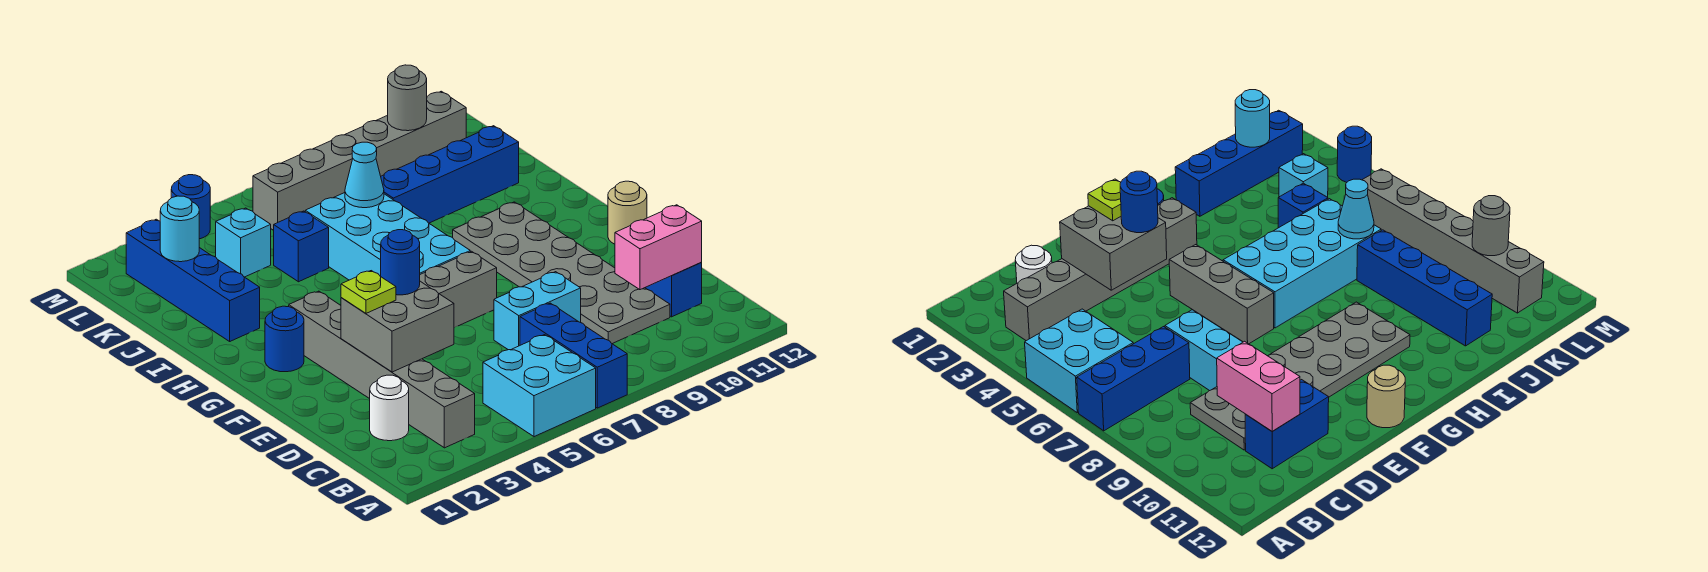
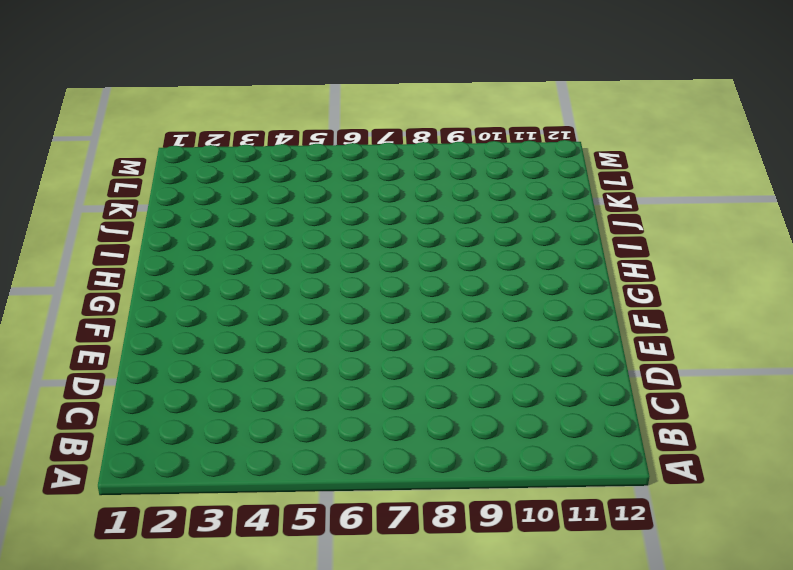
none -> cyan 2x2 brick [483,335,596,437]
none -> blue 1x3 brick [520,303,627,408]
none -> grey 1x6 brick [289,291,475,448]

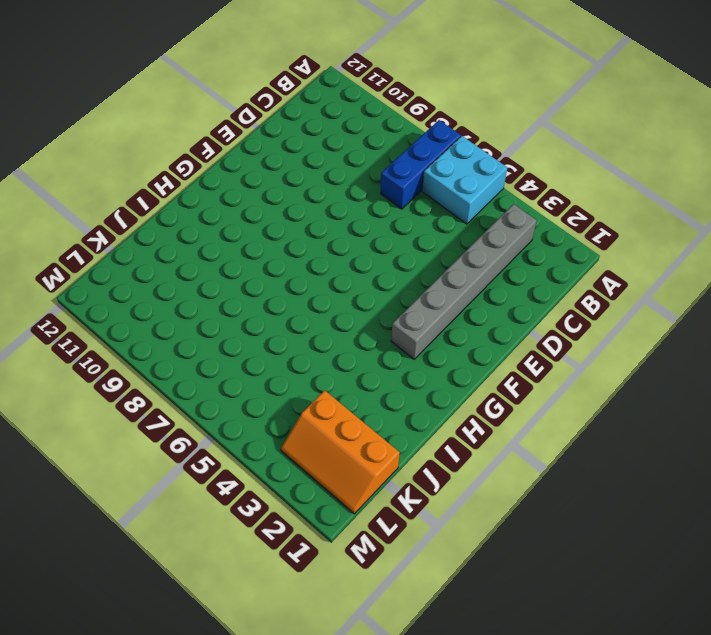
orange 2x3 slope [281,390,400,514] -> blue 1x4 brick [126,219,260,341]
none -> white 1x1 round brick [370,375,409,441]
none -> grey 2x6 plate [453,202,670,344]
none -> blue 1x2 brick [645,263,702,317]

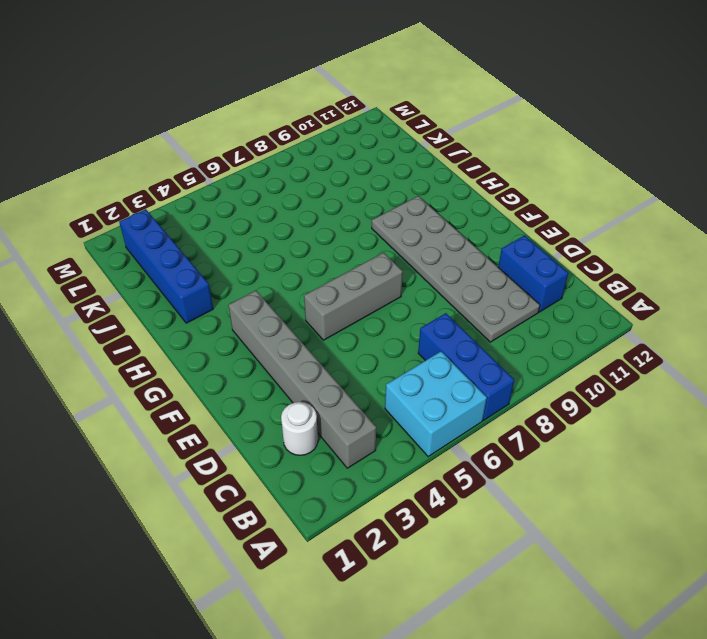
none -> cyan 1x2 brick [494,272,581,350]
none -> tan 1x1 round brick [608,181,647,244]
none -> blue 1x1 round brick [265,306,304,372]

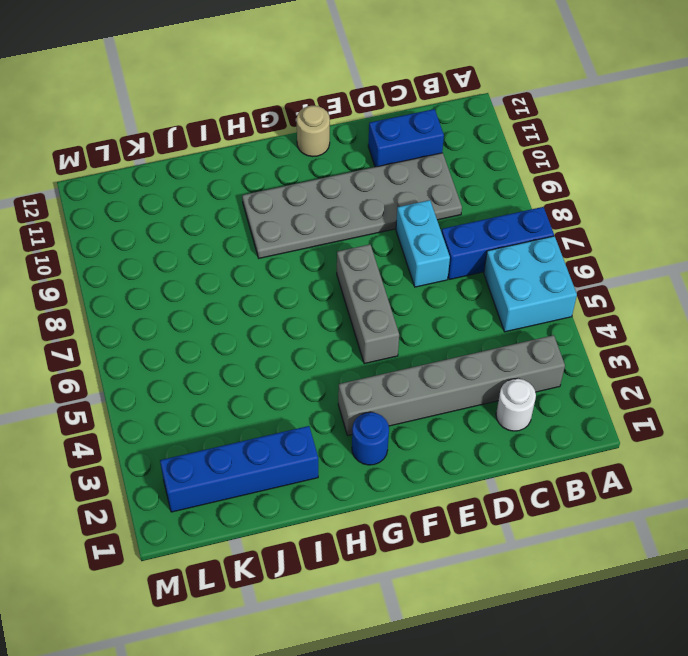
none -> cyan 2x4 brick [305,193,470,280]
none -> blue 1x1 brick [274,211,329,282]
none -> blue 1x4 brick [381,126,519,223]

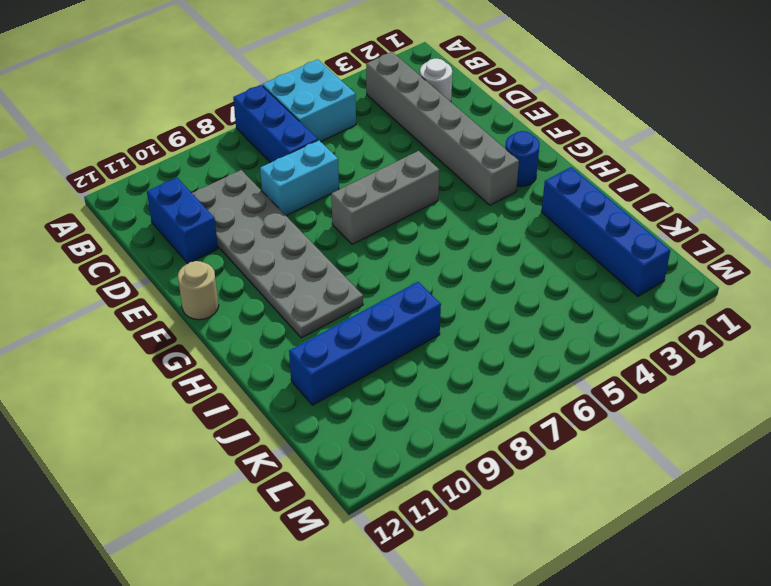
none -> cyan 2x4 brick [305,193,470,280]
none -> blue 1x1 brick [274,211,329,282]
none -> cyan 1x1 brick [216,208,271,277]

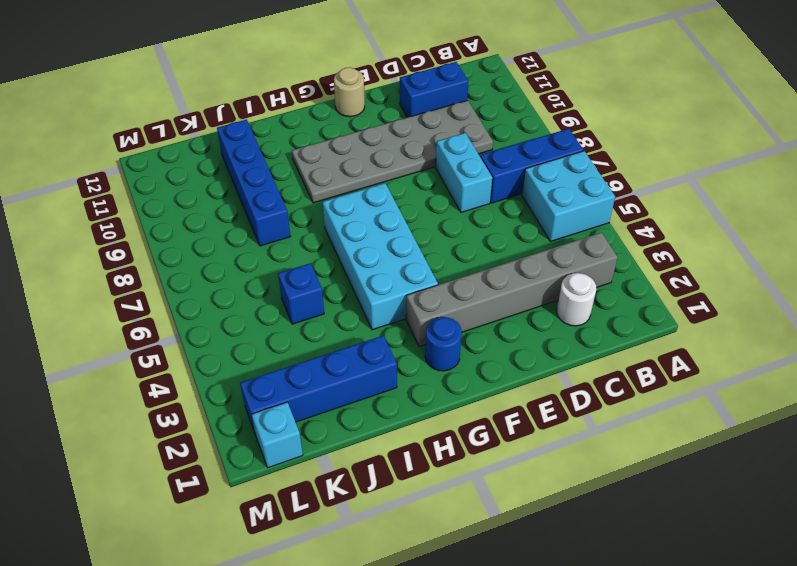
cyan 2x4 brick [323,183,438,330] -> cyan 2x4 brick turned to [305,193,470,280]
cyan 1x1 brick [252,402,303,468] -> cyan 1x1 brick moved to [216,208,271,277]
none -> grey 1x3 brick [420,251,497,328]
none -> grey 1x6 brick [253,91,466,230]
none -> blue 1x1 round brick [171,175,210,239]

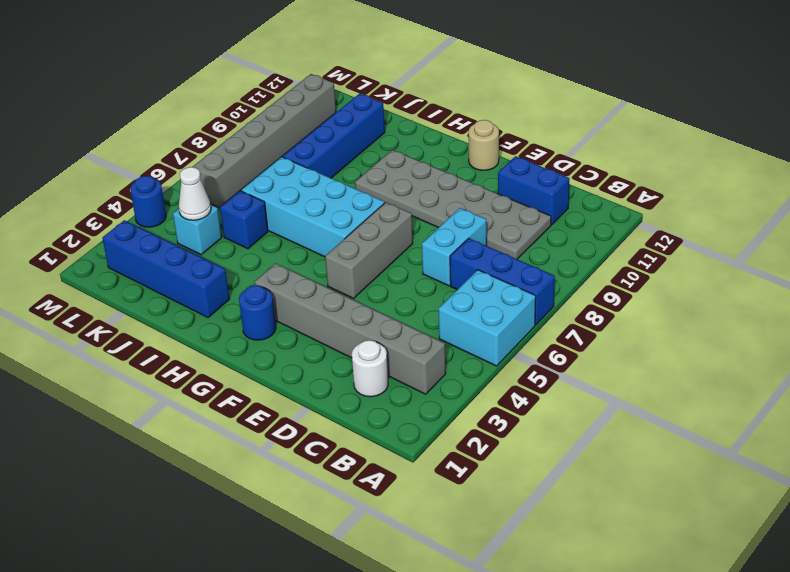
white 1x1 cone [179,167,211,220] -> none
none -> pink 1x2 brick [615,205,702,290]
none -> grey 2x2 brick [341,281,454,372]
none -> cyan 1x1 cone [345,142,384,208]

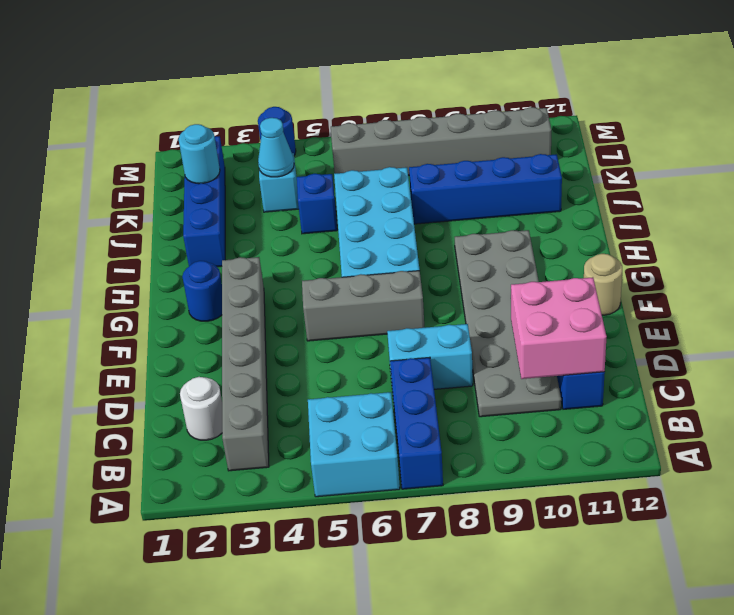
pink 2x2 brick [511,277,607,379] -> pink 1x2 brick [615,205,702,290]
cyan 1x1 cone [258,118,294,177] -> cyan 1x1 cone moved to [345,142,384,208]
none -> grey 2x2 brick [341,281,454,372]
none -> grey 1x1 round brick [388,65,427,131]
none -> lime 1x1 plate [341,271,396,313]

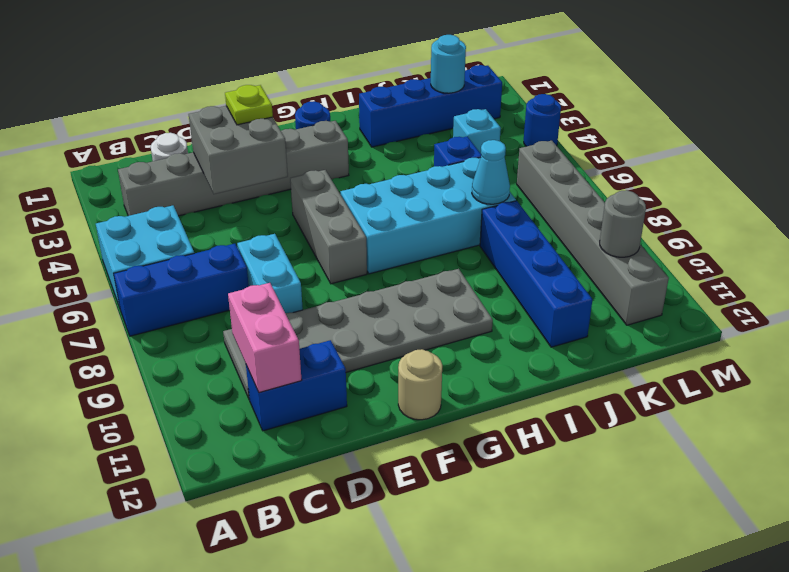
none -> blue 1x1 round brick [381,230,420,295]

